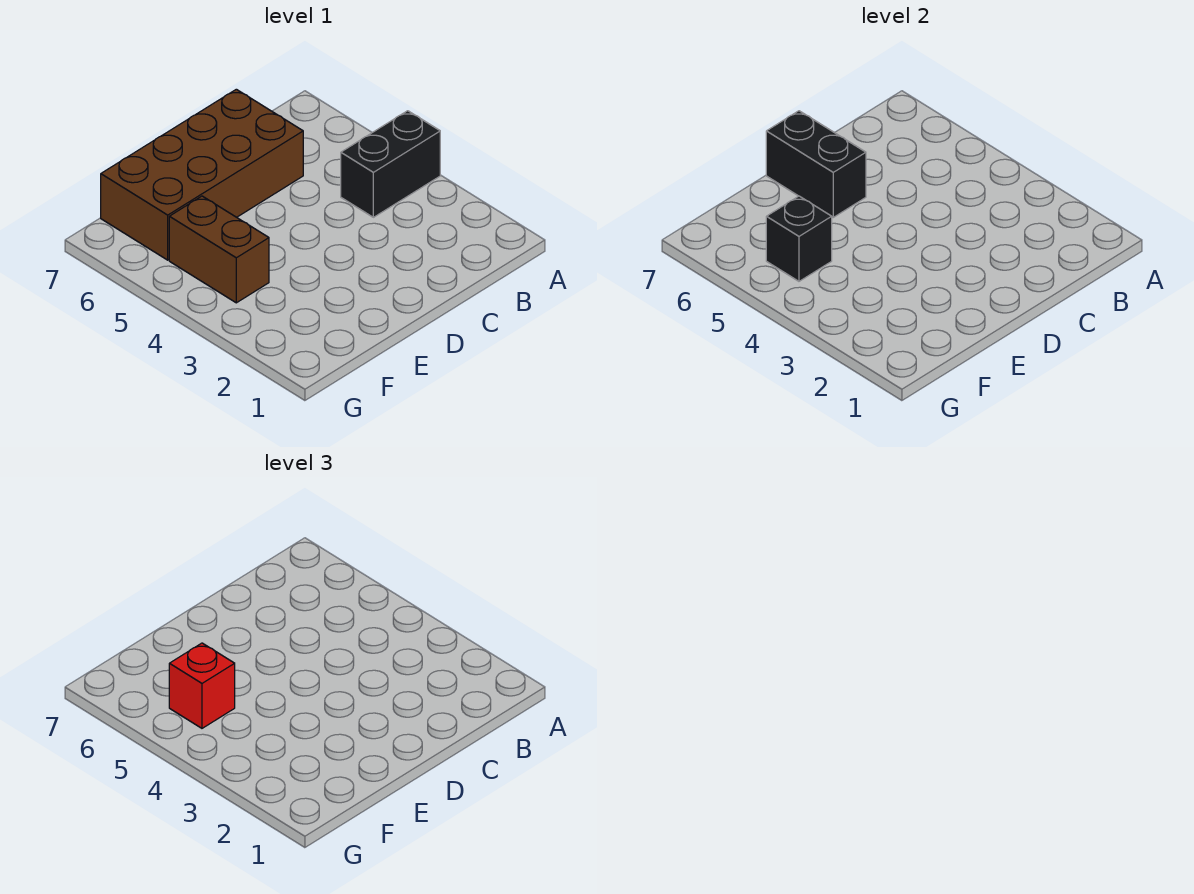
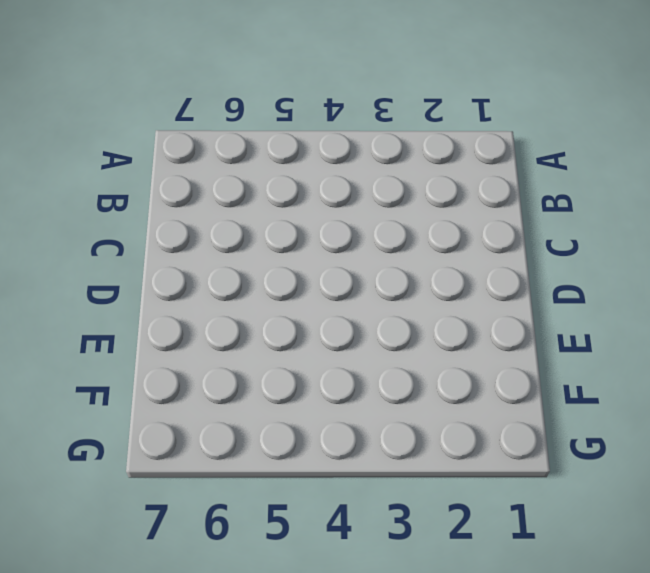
none -> black 1x2 brick [341,111,440,217]
none -> brown 2x4 brick [101,89,303,260]

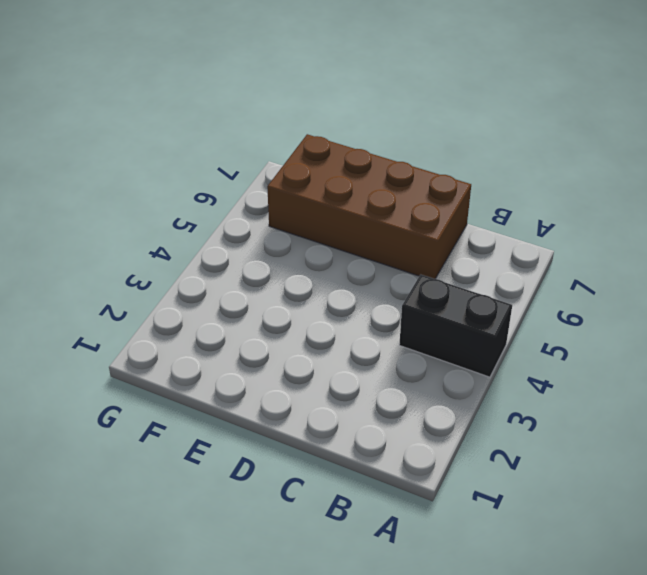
none -> brown 1x2 brick [169,196,269,303]
none -> black 1x2 brick [766,111,866,217]

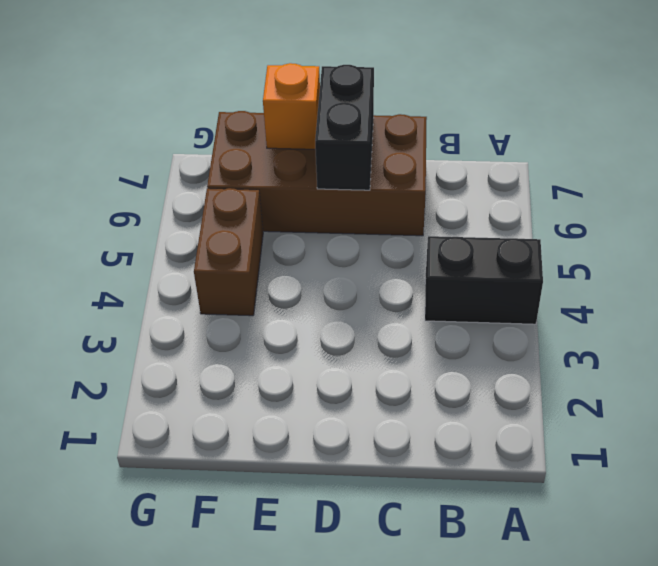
orange 1x1 brick [263,63,320,149] -> none
none -> black 1x1 brick [766,196,832,281]
none -> red 1x1 brick [169,643,235,728]

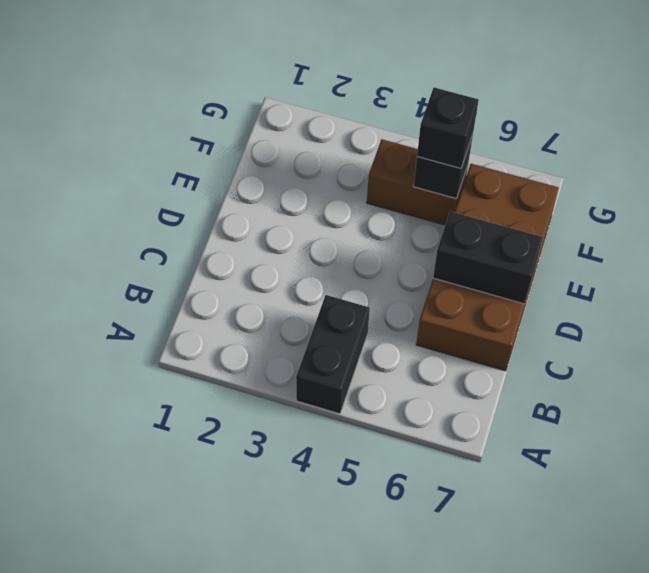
black 1x1 brick [417,88,479,168] -> red 1x1 brick [169,643,235,728]

